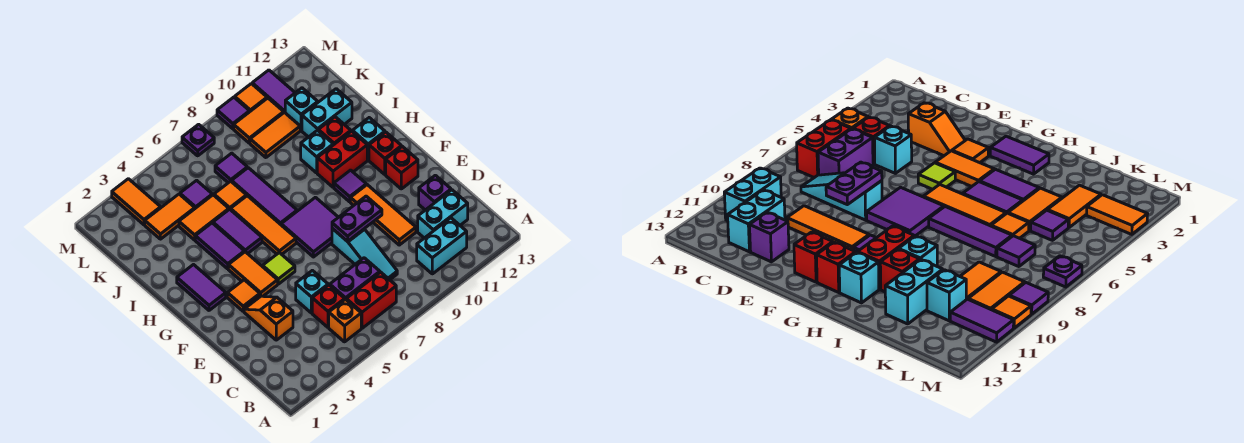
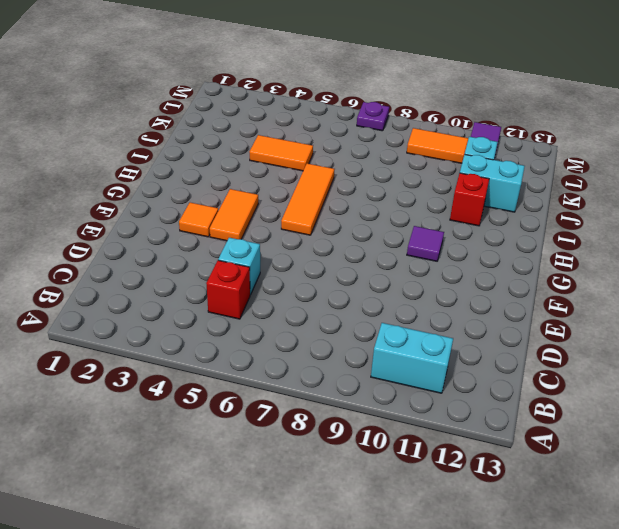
none -> orange 1x1 brick [329,299,361,342]
none -> red 1x2 brick [346,272,396,328]
none -> purple 1x2 brick [330,258,380,299]
none -> cyan 1x3 slope [332,228,397,280]

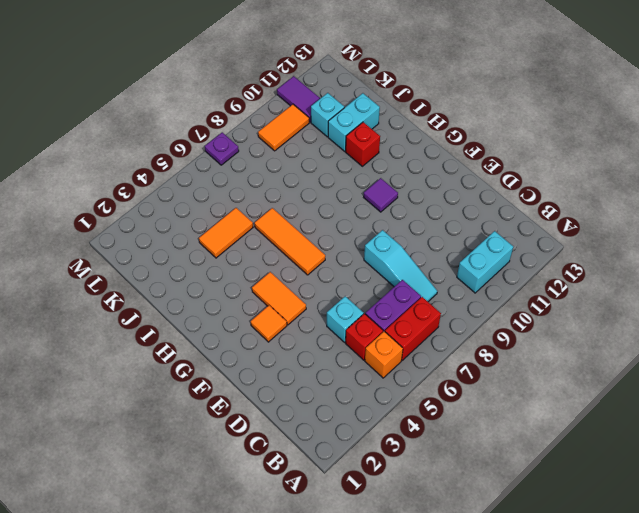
none -> cyan 1x2 brick [418,190,468,238]
none -> orange 1x2 slope [244,296,293,340]
none -> orange 1x3 tile [350,185,416,245]
none -> purple 1x1 brick [419,175,451,210]

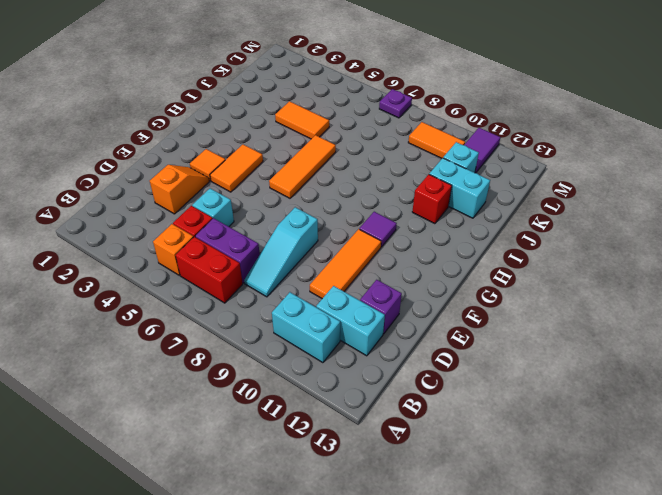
none -> lime 1x1 tile [263,253,295,284]
none -> purple 2x2 tile [281,197,338,257]
none -> red 1x1 brick [386,146,418,189]
none -> purple 1x2 tile [177,265,226,310]

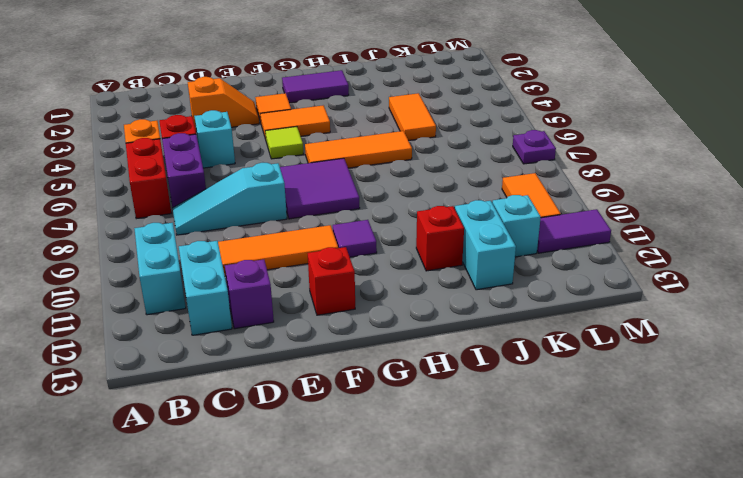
none -> red 1x1 brick [369,132,402,174]
none -> purple 1x2 tile [195,223,244,269]
none -> purple 1x2 tile [213,209,262,254]
none -> purple 1x3 tile [232,168,297,225]

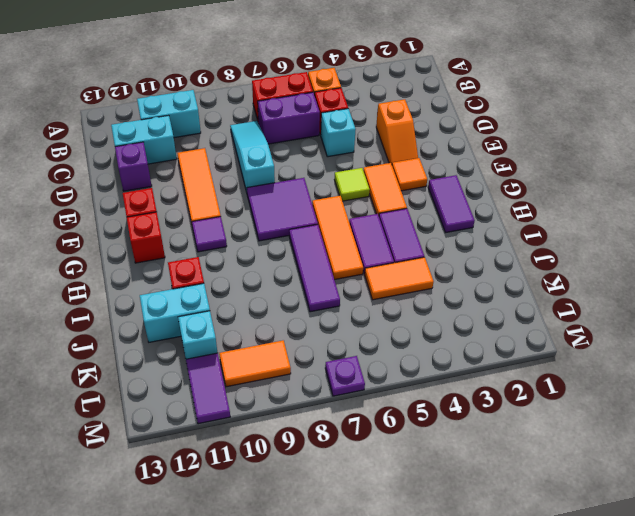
none -> red 1x2 brick [317,131,367,187]
none -> cyan 1x1 brick [353,118,385,160]
none -> cyan 1x1 brick [301,130,333,173]
none -> orange 1x1 tile [214,181,246,210]

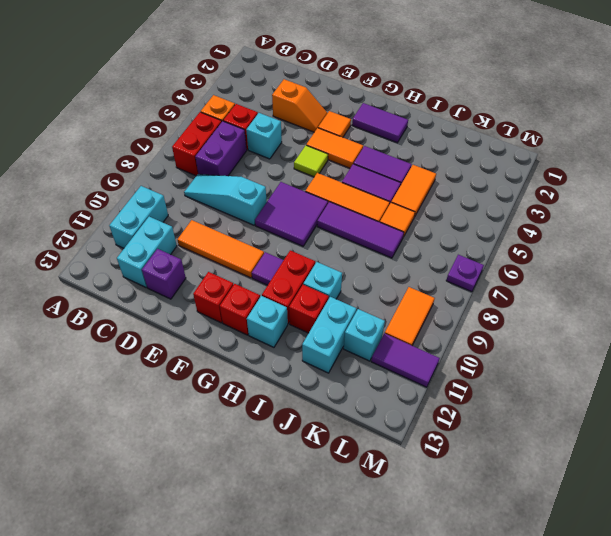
none -> orange 1x2 tile [145,194,195,239]
none -> purple 1x1 tile [180,180,212,208]
none -> purple 1x1 tile [215,153,247,183]
none -> orange 1x2 tile [250,112,300,158]

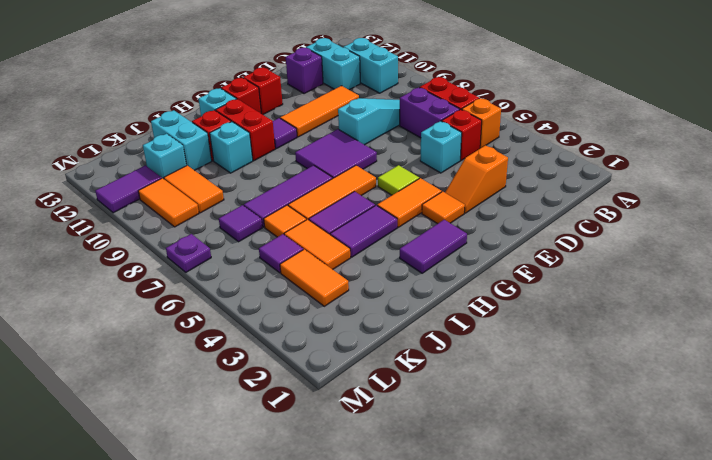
none -> orange 1x2 tile [112,179,161,225]
none -> purple 1x1 tile [217,97,250,129]
none -> orange 1x1 tile [235,84,267,111]
none -> purple 1x2 plate [332,196,382,242]

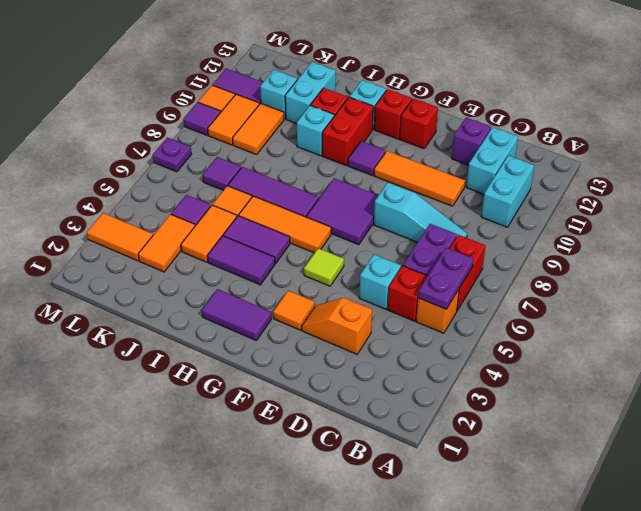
purple 1x2 plate [418,248,474,309] -> purple 1x2 plate moved to [332,196,382,242]
none -> orange 1x2 tile [228,252,278,297]

